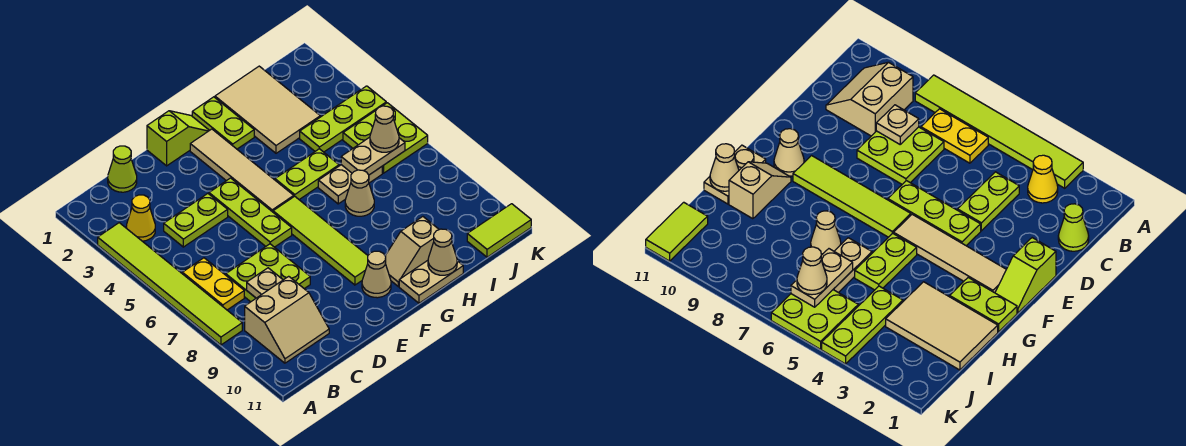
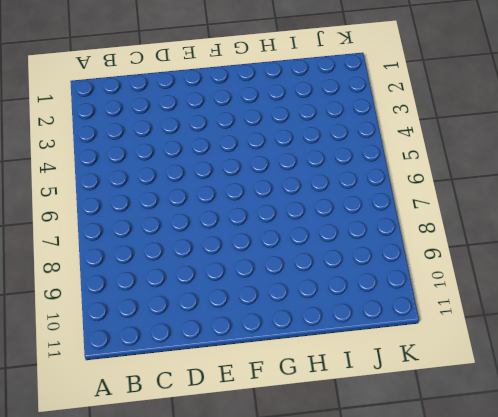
none -> lime 1x6 tile [98,223,242,345]
none -> yellow 1x1 cone [126,195,155,241]
none -> yellow 1x2 plate [182,258,244,310]

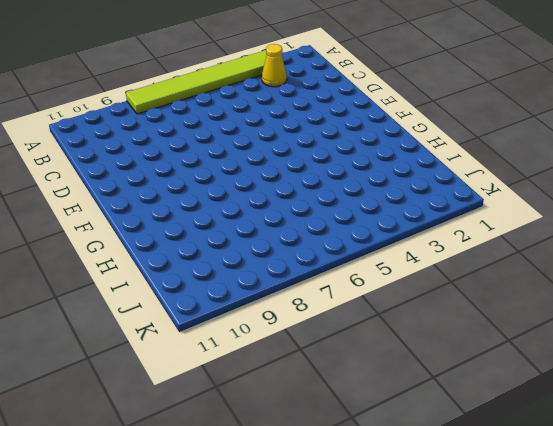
none -> yellow 1x2 plate [182,258,244,310]
none -> tan 2x2 slope [245,276,329,363]
none -> lime 1x1 cone [108,146,137,192]

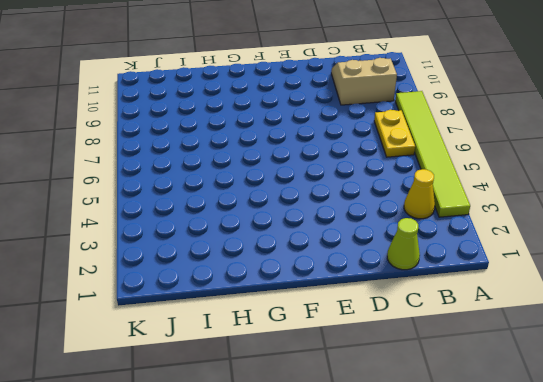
none -> lime 1x2 plate [164,194,228,247]
none -> lime 2x2 plate [226,244,310,302]
none -> lime 1x2 slope [147,111,209,166]

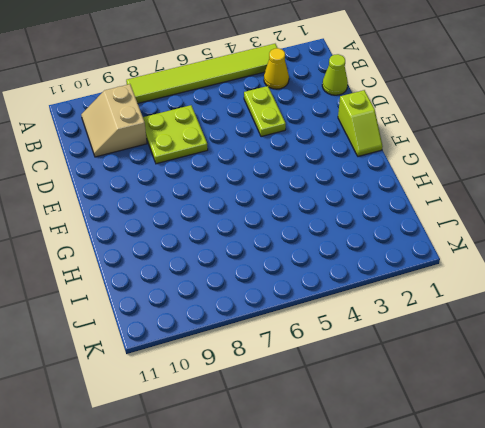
none -> yellow 1x2 plate [182,258,244,310]
none -> lime 1x3 plate [209,178,292,247]
none -> tan 1x4 tile [190,129,294,212]

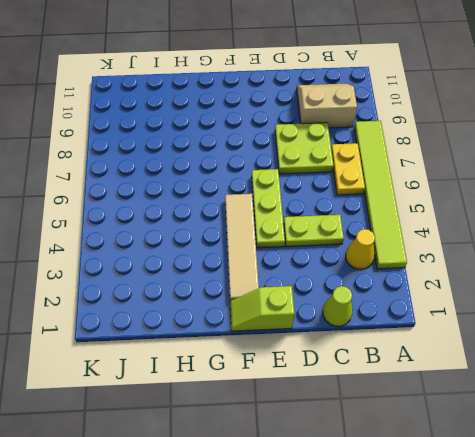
none -> lime 1x4 tile [273,196,368,285]
none -> tan 1x1 cone [362,251,391,298]
none -> lime 1x2 plate [192,97,254,149]

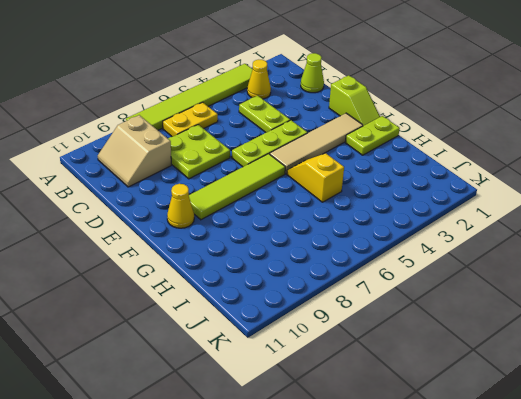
yellow 1x1 cone [167,184,194,228] -> tan 1x1 cone [362,251,391,298]
yellow 1x2 slope [287,153,344,202] -> lime 1x2 plate [275,149,339,199]
none -> tan 1x2 slope [385,217,439,286]
none -> tan 1x2 plate [399,260,463,303]
none -> tan 2x3 tile [215,66,320,153]

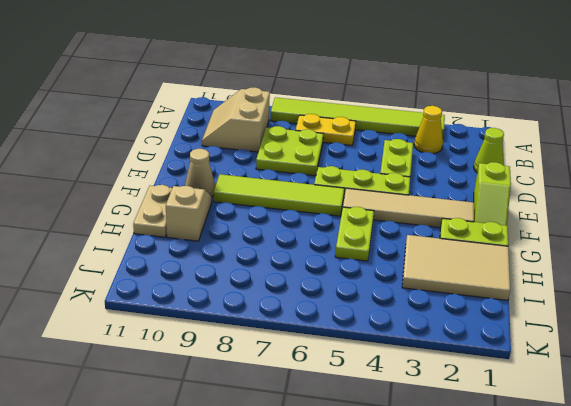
none -> tan 1x2 plate [318,165,382,204]
none -> tan 1x1 cone [345,170,374,216]
none -> lime 1x3 plate [300,86,386,152]

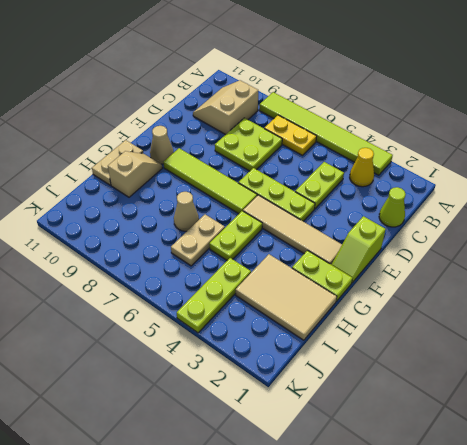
none -> lime 2x2 plate [343,103,428,173]
none -> lime 1x2 tile [467,204,531,257]
none -> tan 1x1 plate [247,268,283,298]

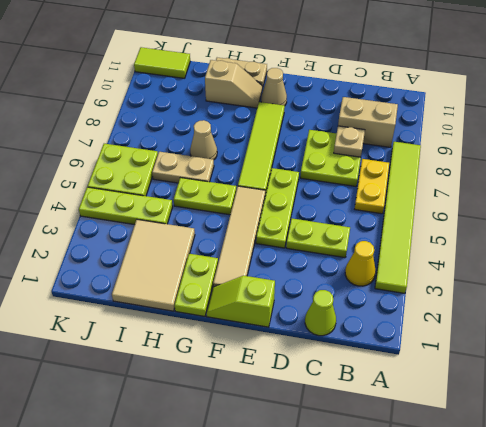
none -> tan 1x1 cone [428,229,457,275]
none -> tan 1x2 plate [341,137,405,175]
none -> tan 1x1 cone [370,106,399,152]

